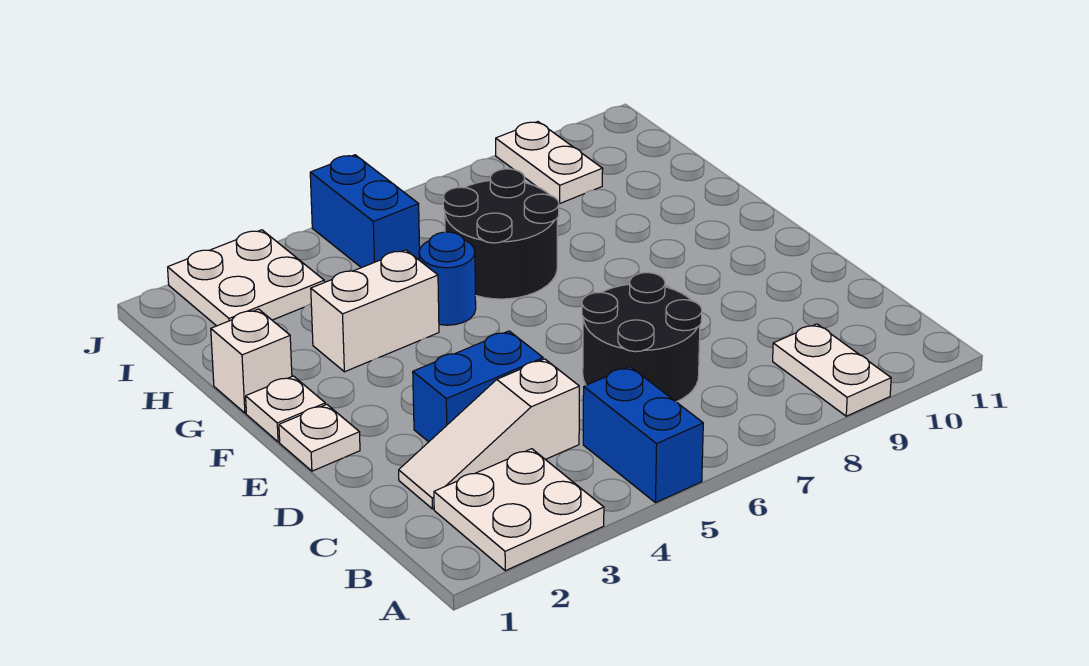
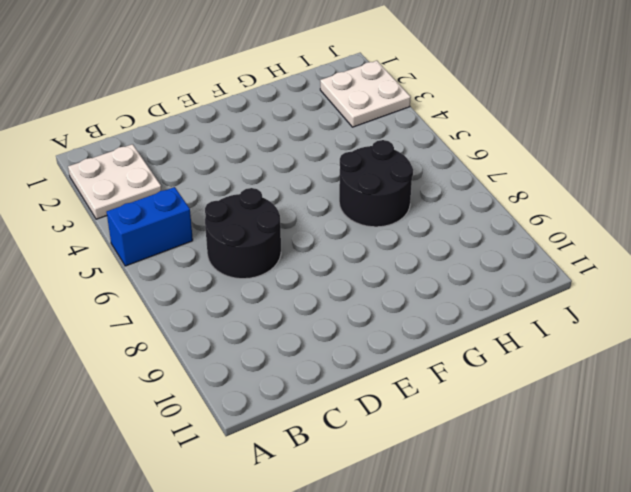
none -> white 1x2 plate [773,324,891,416]
none -> white 1x3 slope [399,359,579,509]
none -> blue 1x2 brick [413,331,543,442]

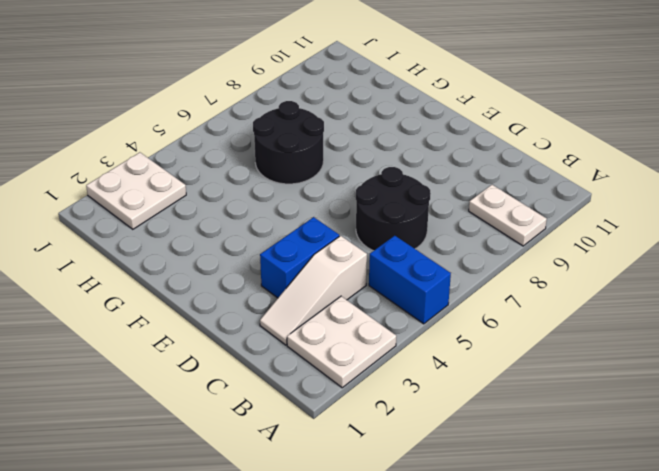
none -> white 1x1 plate [279,404,360,471]
none -> white 1x1 plate [246,376,325,442]
none -> white 1x1 brick [211,309,292,413]

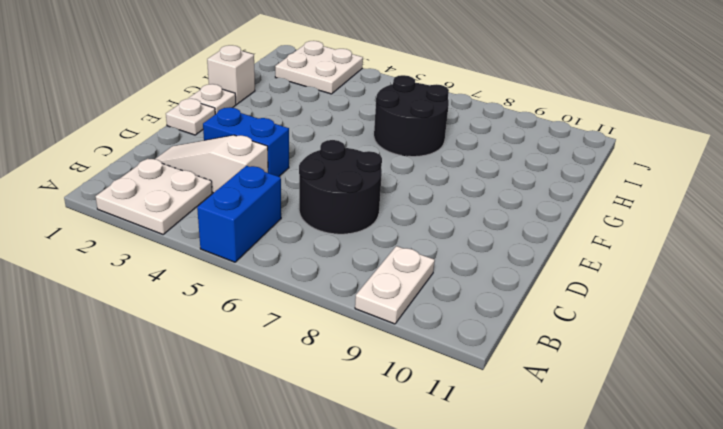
none -> white 1x2 brick [311,250,439,372]
none -> blue 1x1 round brick [419,232,476,325]
none -> blue 1x2 brick [310,155,420,268]

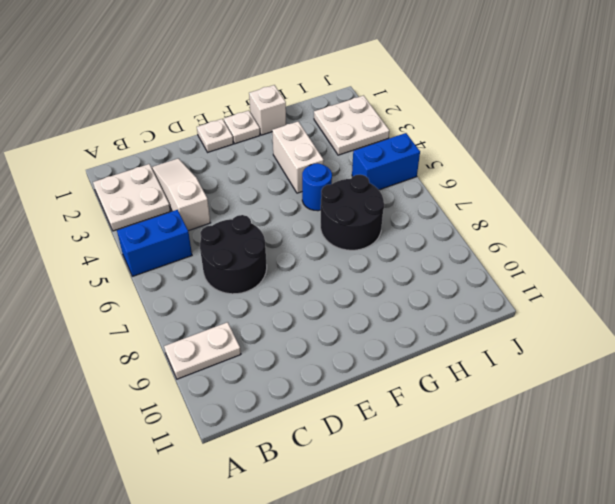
none -> blue 1x2 brick [413,331,543,442]
none -> white 1x2 plate [496,122,603,203]

